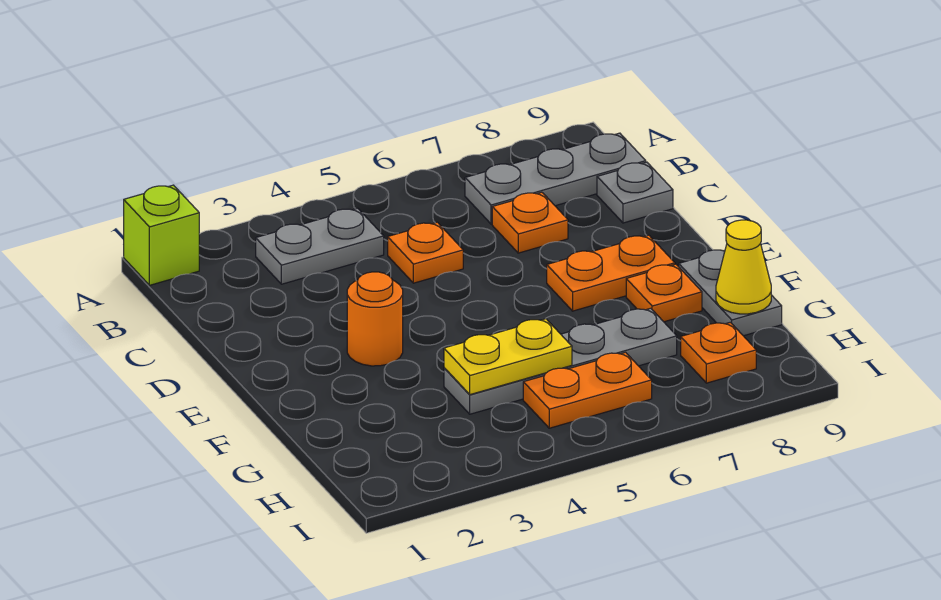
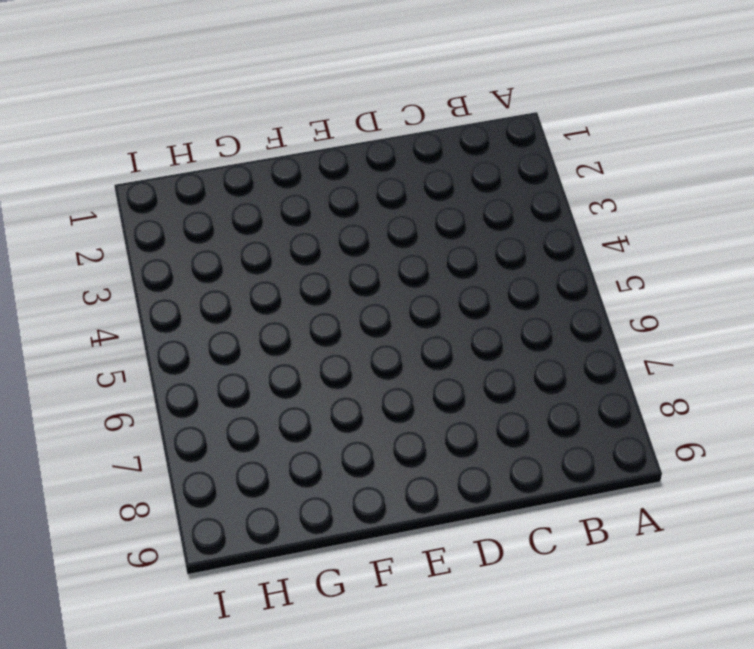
none -> lime 1x1 brick [124,185,199,285]
none -> grey 1x2 plate [256,208,384,284]
none -> grey 1x3 plate [465,133,646,224]

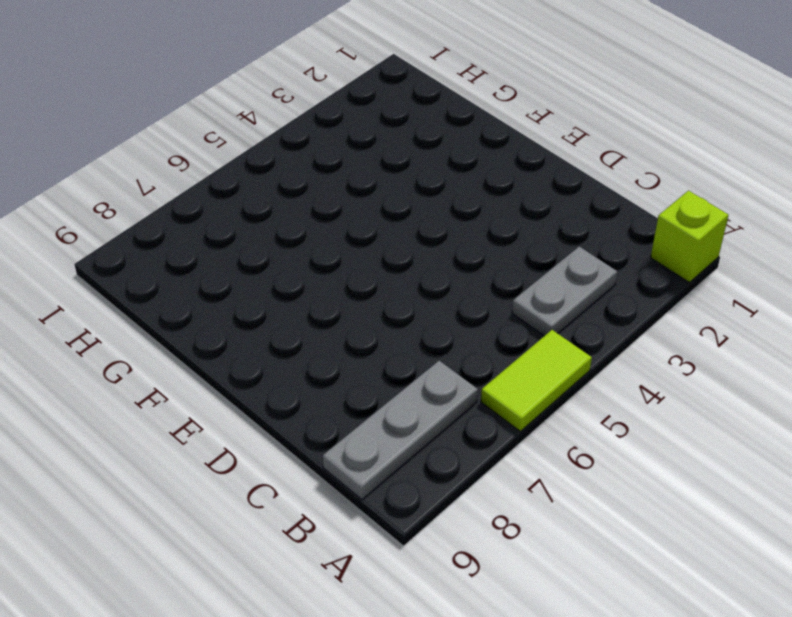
lime 1x2 tile [481,330,592,431] -> none
none -> orange 1x1 plate [388,222,463,283]
none -> orange 1x1 plate [492,192,568,253]
none -> grey 1x1 plate [597,162,673,223]

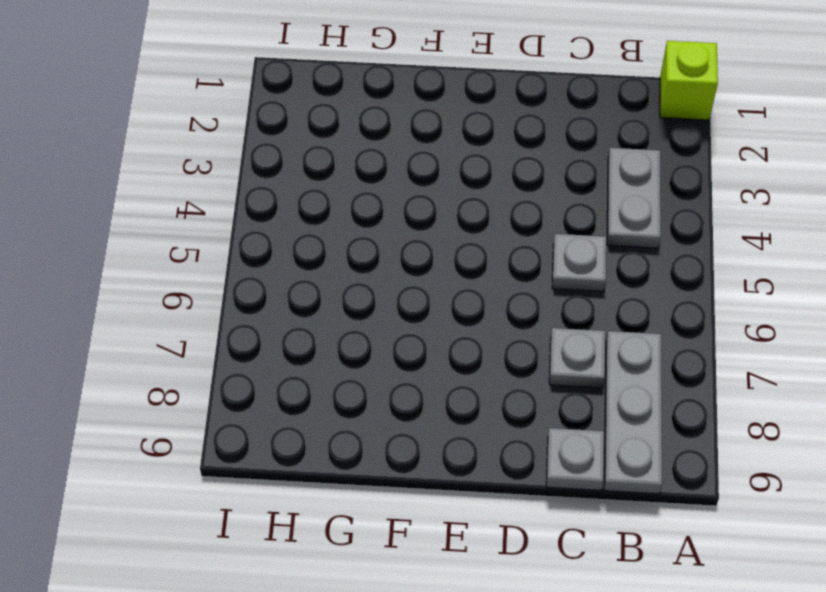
grey 1x1 plate [552,234,606,292] -> orange 1x1 plate [388,222,463,283]
grey 1x1 plate [549,328,605,388] -> orange 1x1 plate [492,192,568,253]
none -> orange 1x1 round brick [347,272,403,366]
none -> orange 1x2 plate [547,235,675,311]
none -> orange 1x1 plate [626,264,702,322]

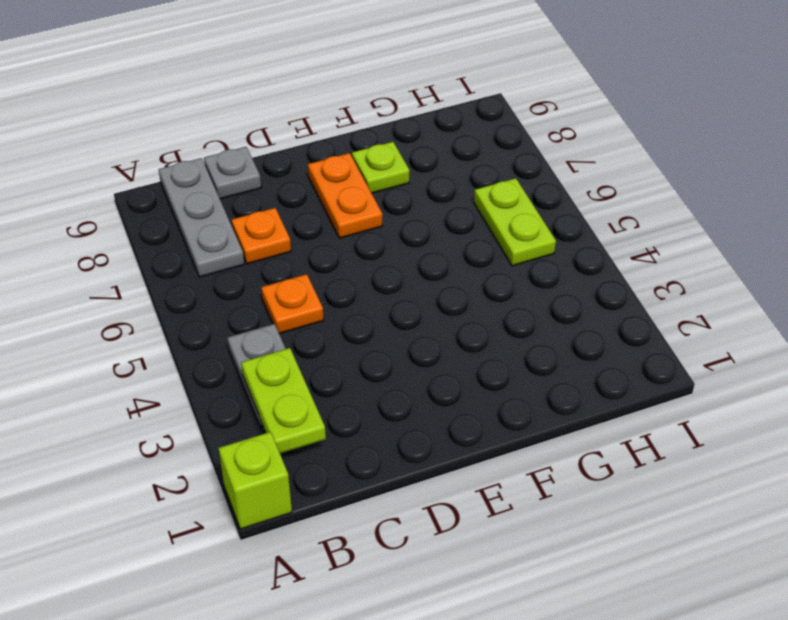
lime 1x2 plate [241,348,326,454] -> none
lime 1x1 plate [352,142,410,193] -> orange 1x1 plate [626,264,702,322]
lime 1x2 plate [474,178,556,266] -> orange 1x2 plate [523,352,652,428]
none -> orange 1x1 round brick [347,272,403,366]
none -> grey 1x2 plate [679,250,782,336]
none -> grey 1x4 plate [444,308,677,414]

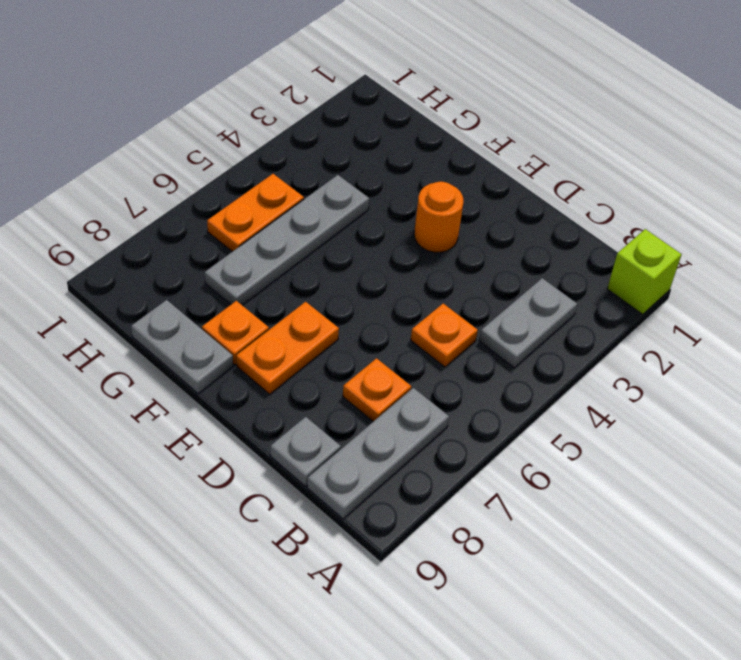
none -> orange 1x1 plate [681,322,756,383]
none -> yellow 1x2 plate [444,319,572,395]
none -> yellow 1x1 cone [716,220,771,314]

